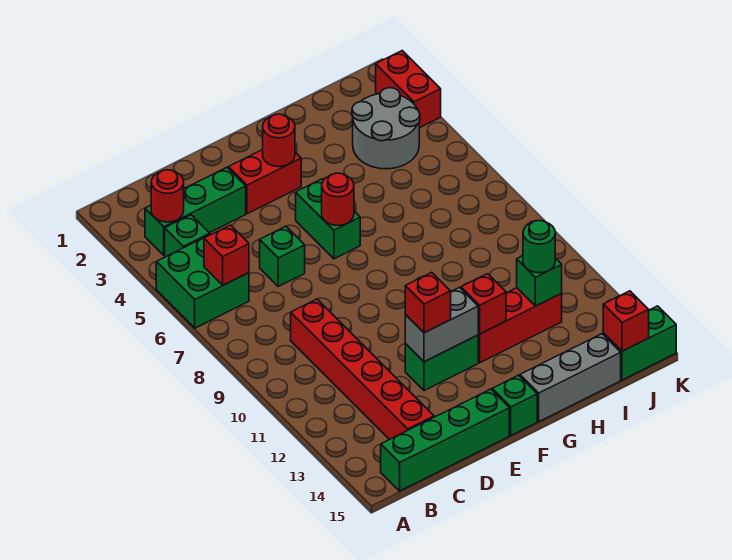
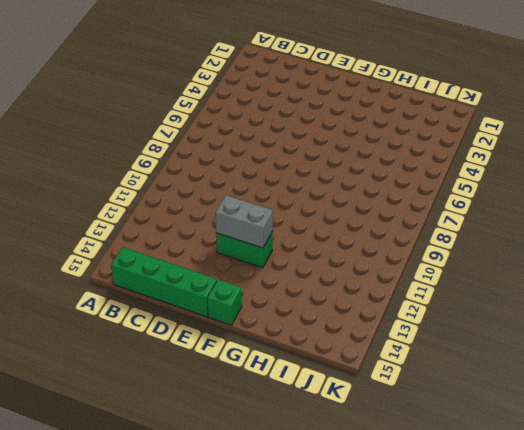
none -> green 2x2 brick [156,234,249,328]
none -> green 1x3 brick [145,167,246,255]
none -> green 1x1 brick [165,215,210,257]

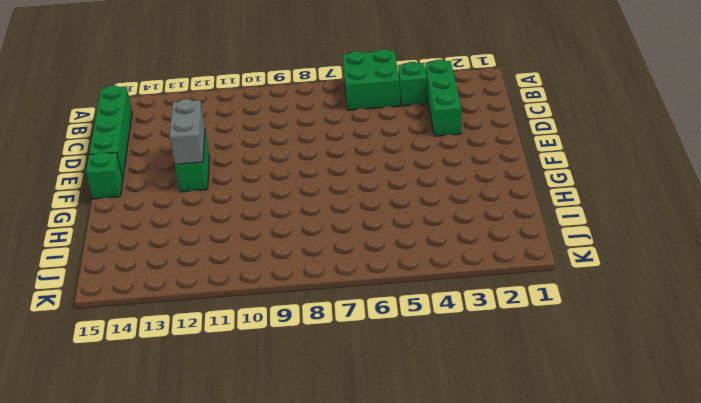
none -> red 1x6 brick [291,299,434,440]
none -> green 1x1 brick [260,226,305,286]
none -> red 1x2 brick [228,150,301,214]

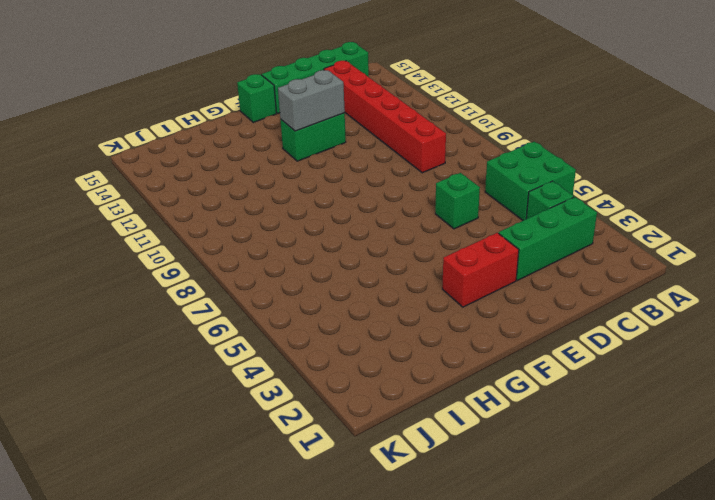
none -> green 1x2 brick [296,179,360,259]
none -> red 1x3 brick [478,288,562,363]
none -> grey 1x3 brick [520,334,621,421]

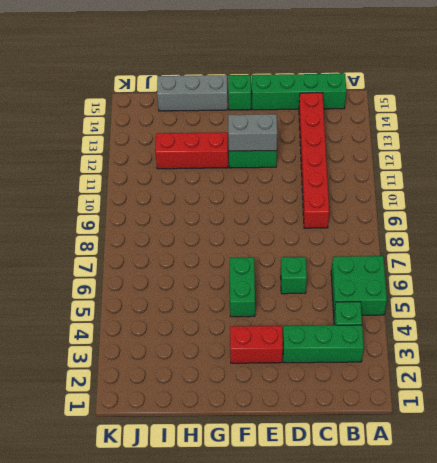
none -> grey 2x2 round brick [352,88,420,169]
none -> green 1x2 brick [603,306,676,380]
none -> red 1x2 brick [376,51,441,128]

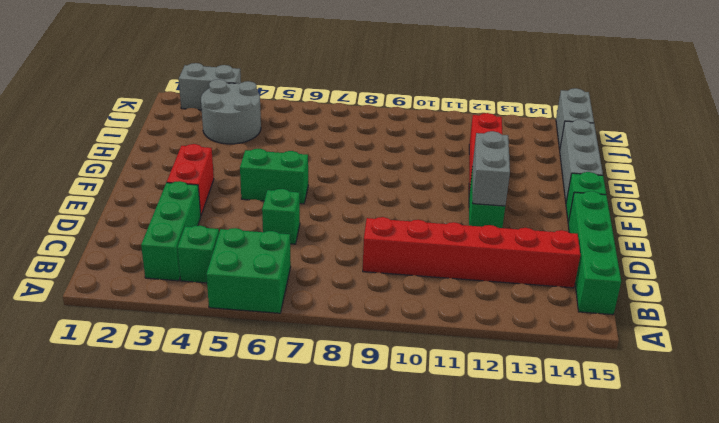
grey 1x2 brick [556,88,594,150] -> green 1x2 brick [603,306,676,380]
grey 1x2 brick [179,63,241,110] -> red 1x2 brick [376,51,441,128]
none -> red 1x1 round brick [151,170,184,222]
none -> red 1x1 brick [204,225,249,285]
none -> red 1x1 round brick [263,114,295,167]

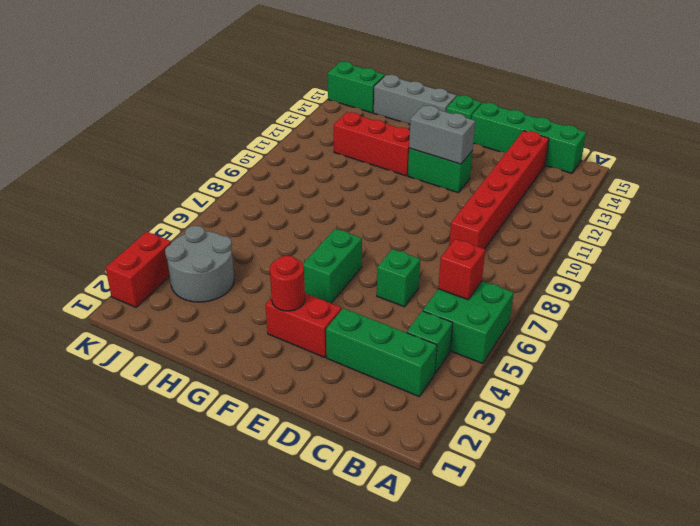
none -> red 1x1 round brick [151,170,184,222]
none -> red 1x1 round brick [322,173,354,226]
none -> red 1x1 brick [461,274,506,334]

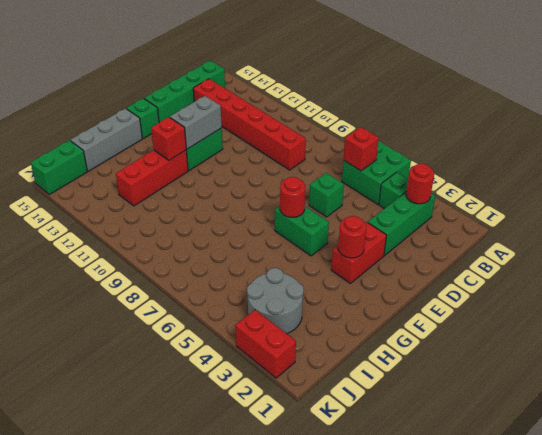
none -> green 1x1 brick [517,256,562,306]
none -> red 1x1 brick [603,291,649,351]
none -> red 1x1 brick [405,272,451,333]

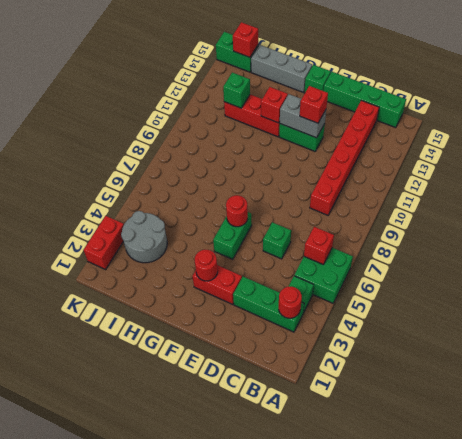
none -> green 1x1 round brick [523,220,555,273]

